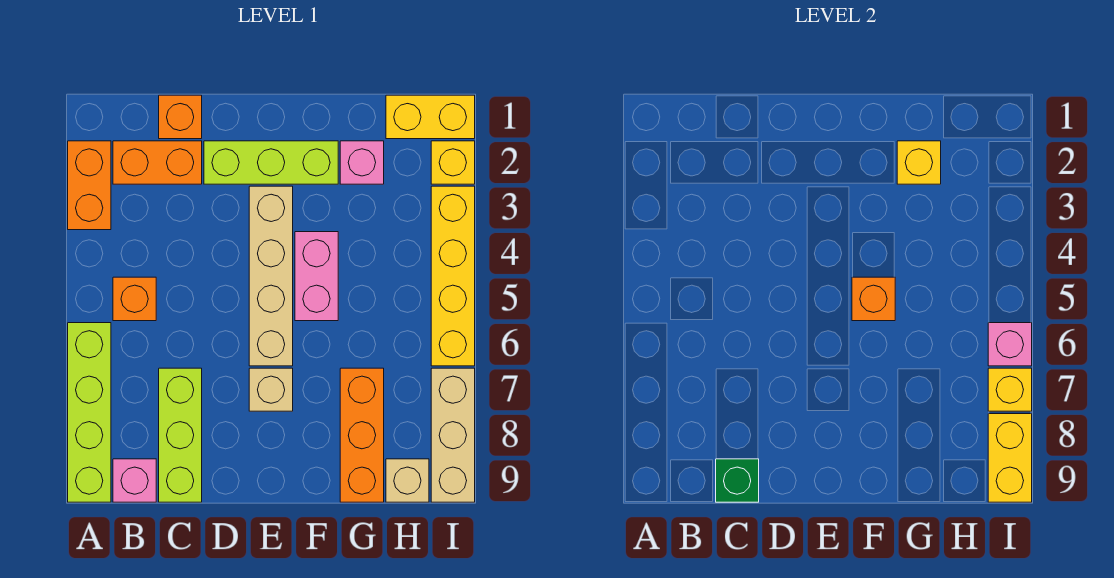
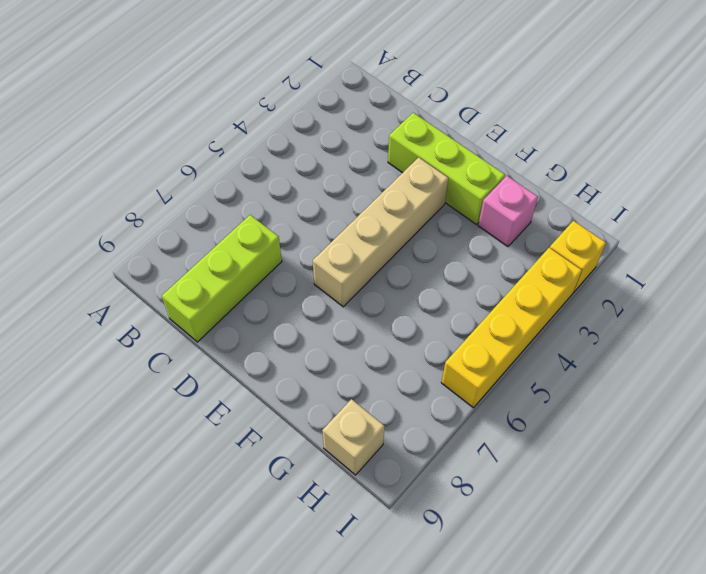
none -> orange 1x2 brick [68,141,111,230]
none -> lime 1x4 brick [68,323,111,502]
none -> orange 1x2 brick [113,141,202,184]

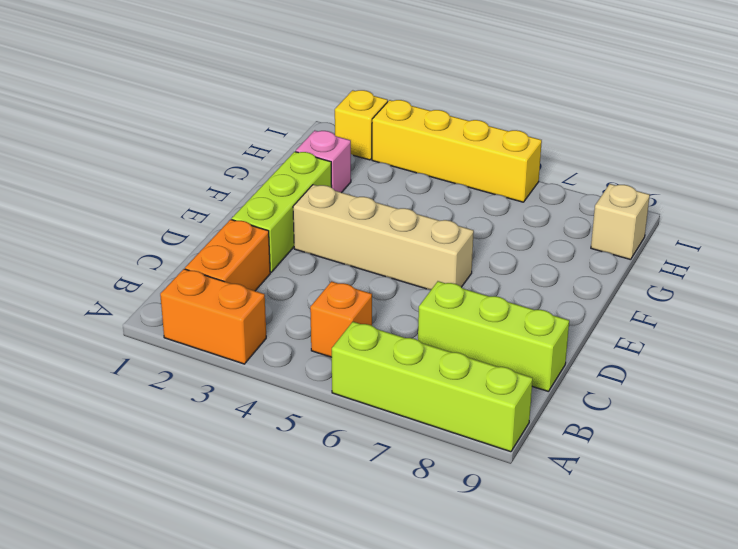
none -> pink 1x1 brick [113,459,156,502]
none -> orange 1x1 brick [159,95,202,139]
none -> tan 1x1 brick [249,368,293,411]

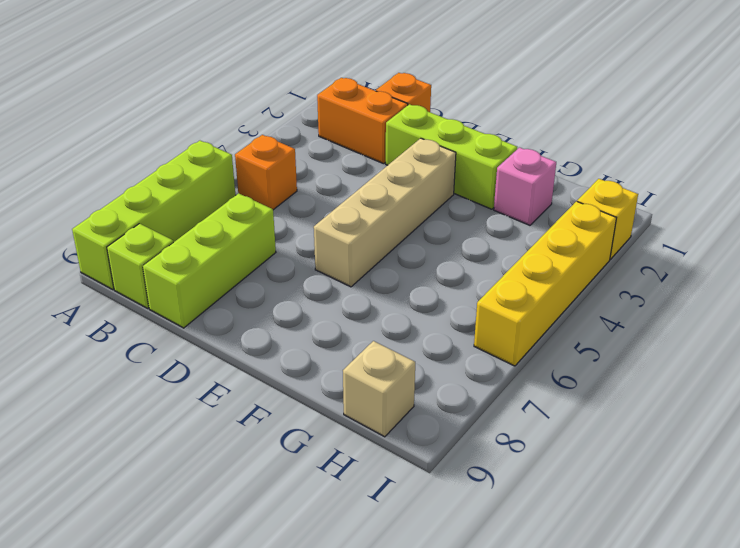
lime 1x1 brick [107,224,173,308] -> pink 1x1 brick [113,459,156,502]
none -> orange 1x2 brick [68,141,111,230]
none -> tan 1x1 brick [249,368,293,411]
none -> pink 1x2 brick [295,232,338,321]

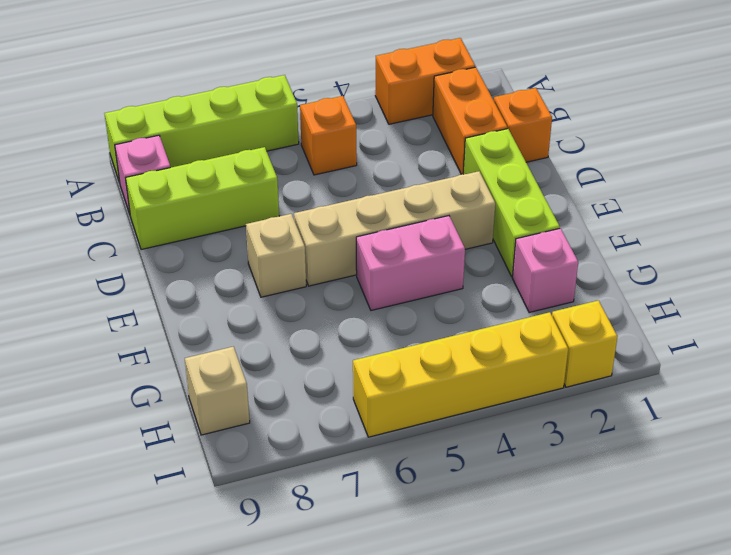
none -> orange 1x3 brick [340,368,384,502]
none -> yellow 1x2 brick [386,95,475,139]
none -> tan 1x3 brick [431,368,475,502]

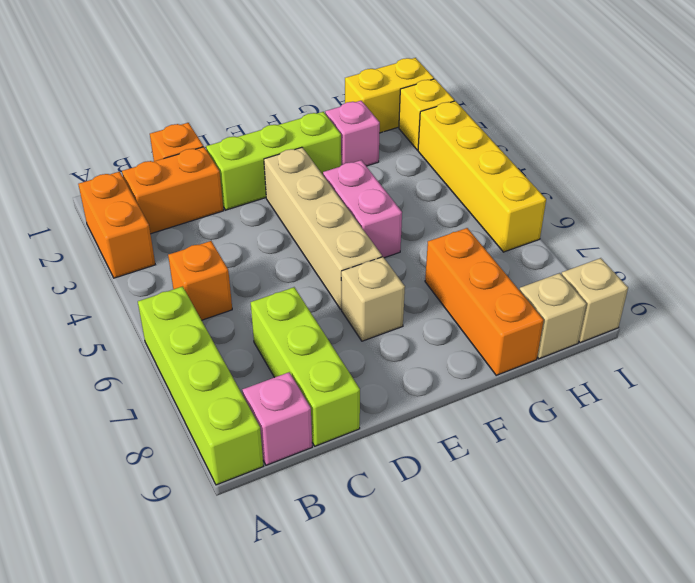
tan 1x1 brick [561,258,628,343] -> tan 1x3 brick [431,368,475,502]
none -> green 1x1 brick [716,459,759,502]
none -> orange 1x1 brick [852,277,895,321]
none -> yellow 1x1 brick [897,141,941,184]

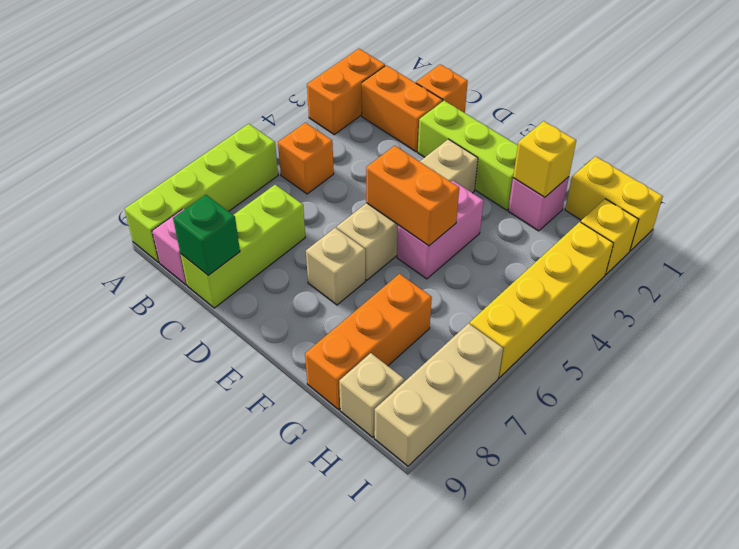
orange 1x2 brick [366,146,459,246] -> orange 1x1 brick [852,277,895,321]
none -> pink 1x1 brick [988,323,1032,366]
none -> yellow 1x1 brick [988,368,1032,411]
none -> yellow 1x2 brick [988,414,1032,502]

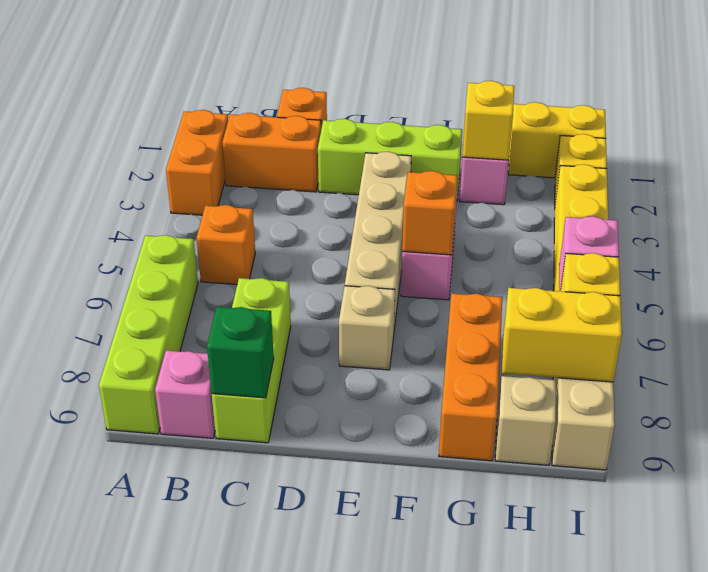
yellow 1x2 brick [502,288,622,382] -> yellow 1x2 brick turned to [988,414,1032,502]

